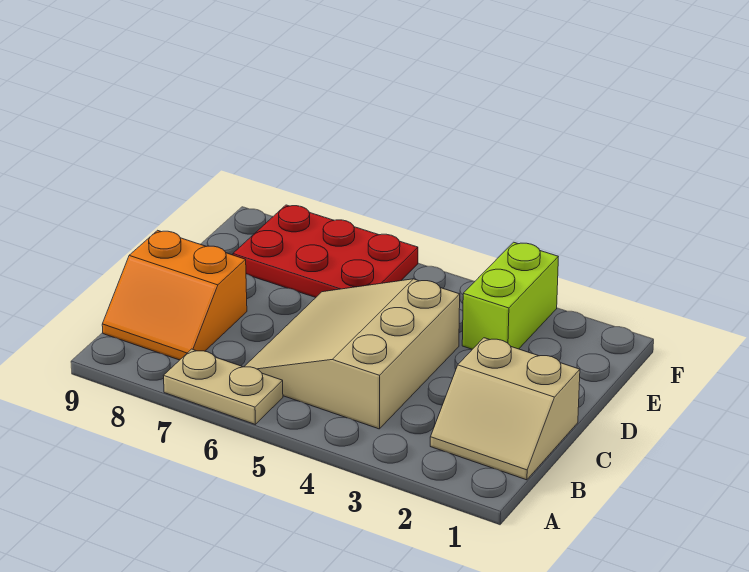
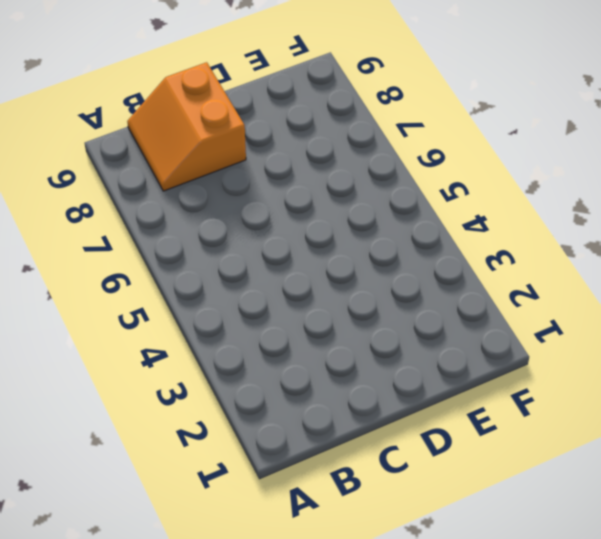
none -> tan 1x2 plate [164,349,283,424]
none -> tan 2x2 slope [430,338,580,480]

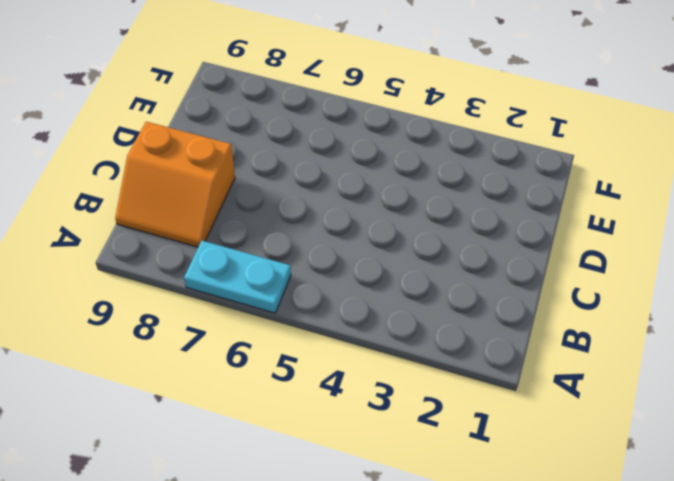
cyan 1x2 plate [184,241,291,313] -> tan 1x2 plate [164,349,283,424]
none -> tan 2x2 slope [430,338,580,480]
none -> tan 3x3 slope [244,279,460,429]

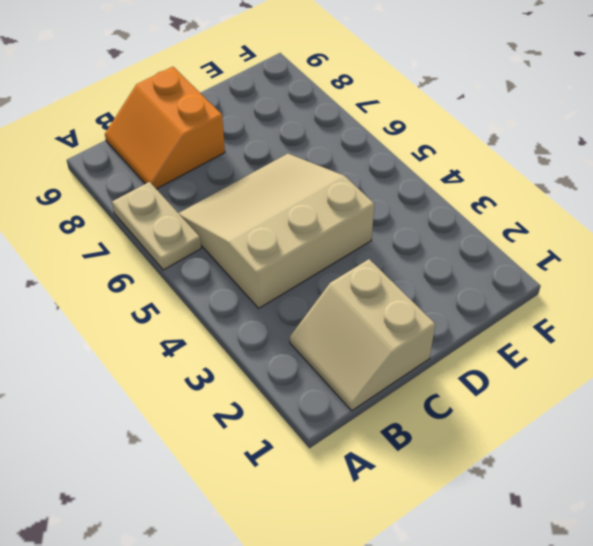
none -> lime 1x2 brick [462,242,558,349]
none -> red 2x3 plate [233,205,418,297]

